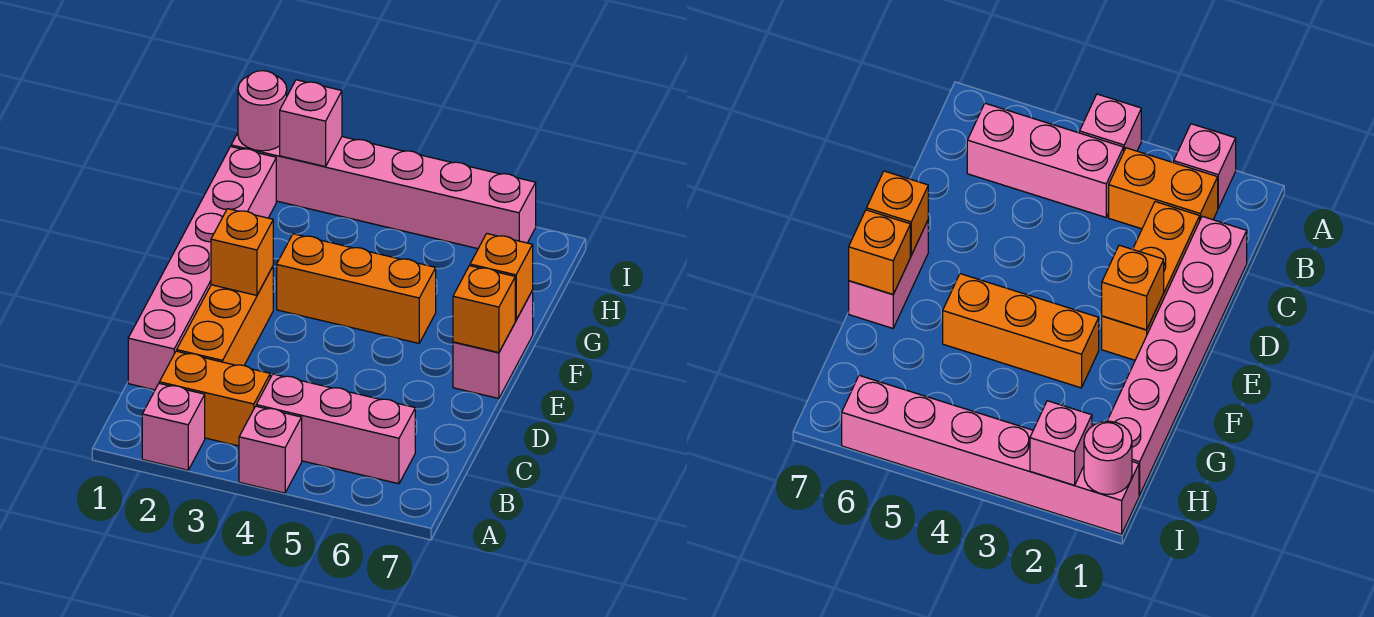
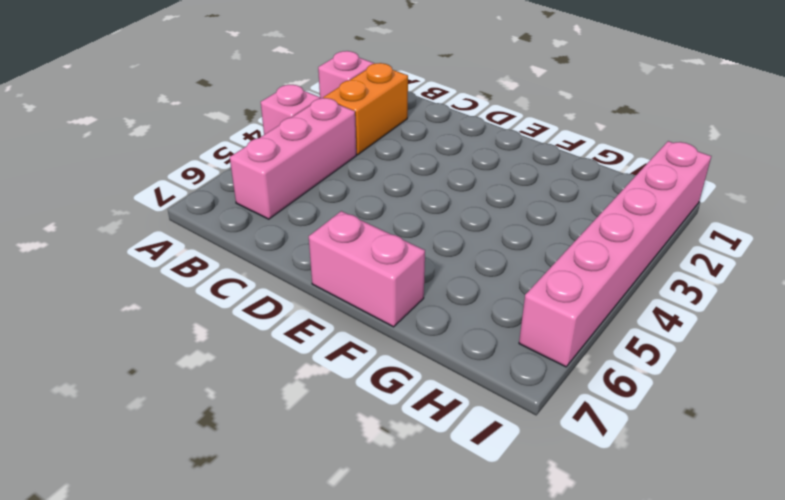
none -> pink 1x6 brick [128,147,276,390]
none -> orange 1x3 brick [177,267,273,365]
none -> orange 1x3 brick [277,234,436,343]

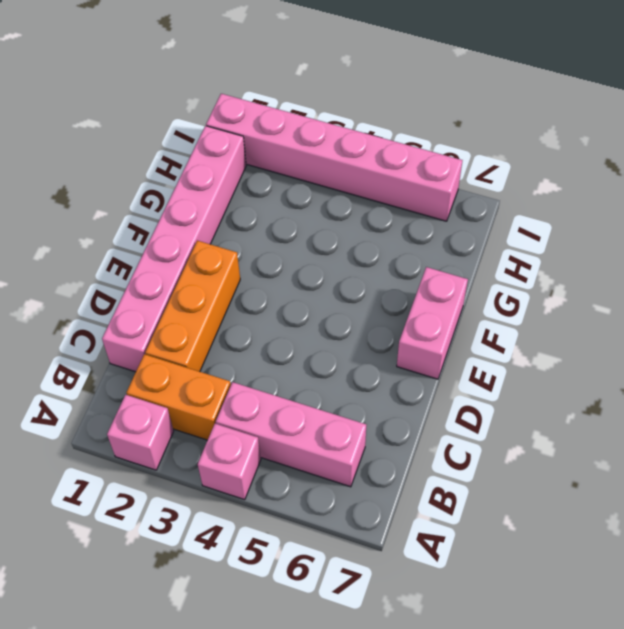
none -> orange 1x3 brick [277,234,436,343]
none -> orange 1x1 brick [211,209,273,295]
none -> orange 1x1 brick [453,266,515,353]

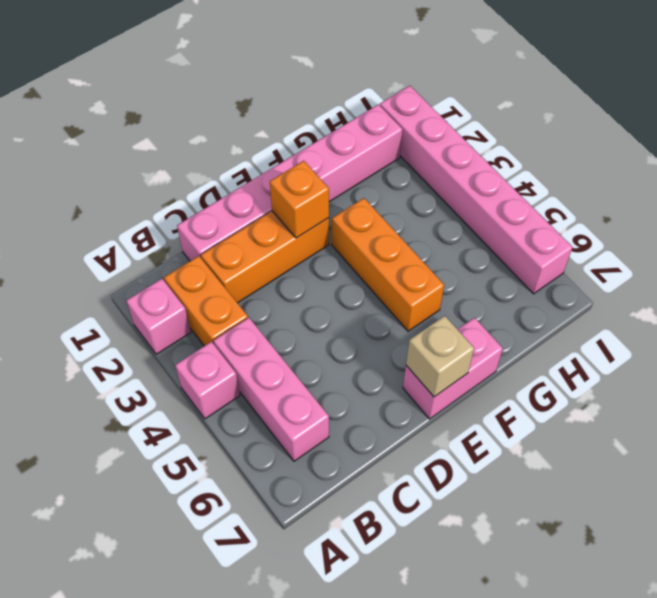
tan 1x1 brick [406,316,474,397] -> orange 1x1 brick [453,266,515,353]
none -> orange 1x1 brick [470,234,533,320]
none -> pink 1x1 round brick [238,71,287,151]
none -> pink 1x1 brick [280,80,342,167]

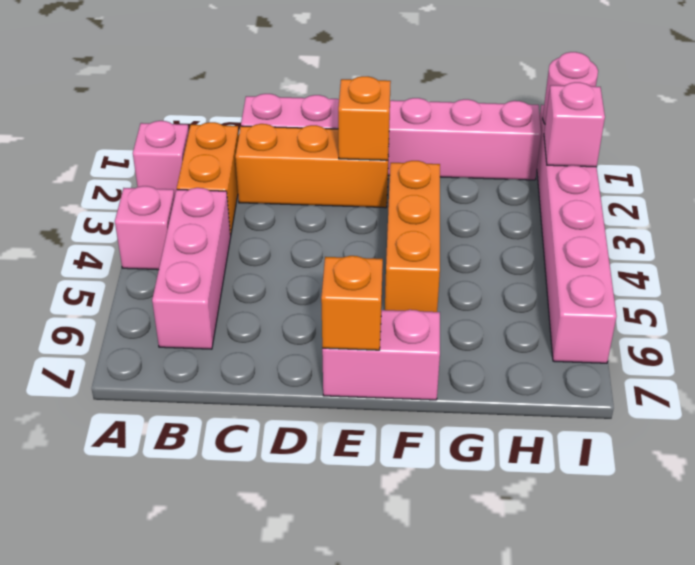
none -> orange 1x1 brick [470,234,533,320]

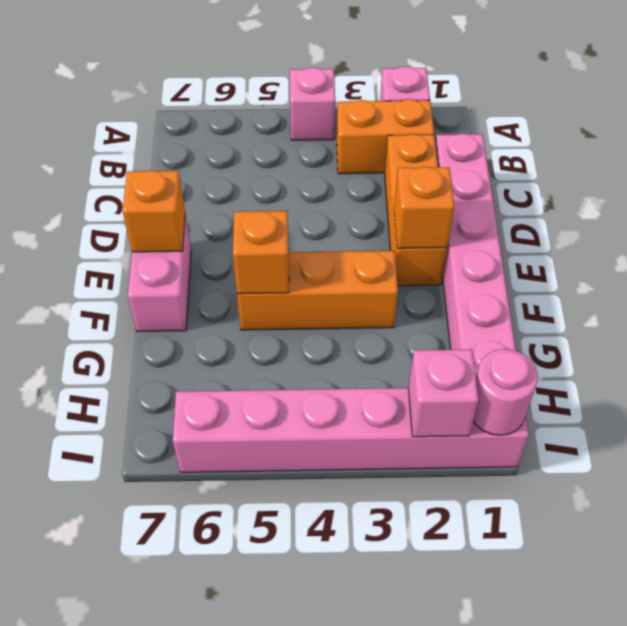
orange 1x1 brick [233,211,289,294] -> orange 1x1 brick moved to [470,234,533,320]
none -> pink 1x3 brick [256,374,415,484]

